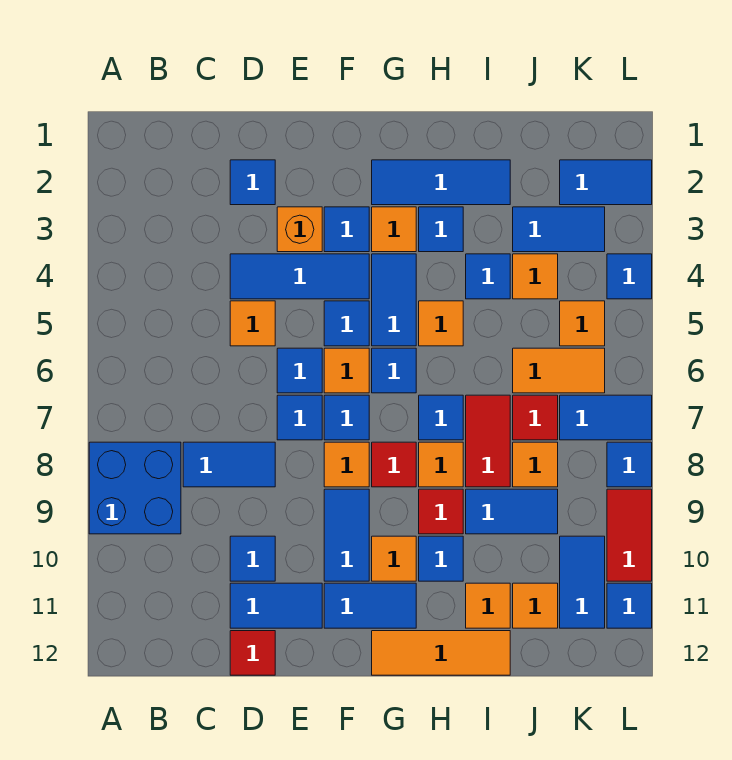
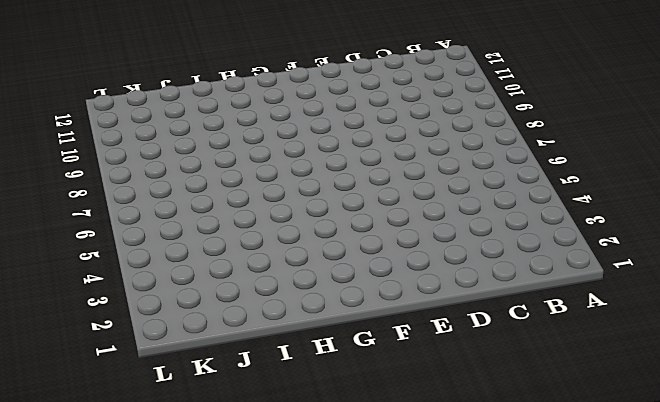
none -> blue 2x2 brick [89,442,181,534]
none -> blue 1x2 tile [183,442,275,487]
none -> blue 1x1 tile [230,160,275,205]
none -> blue 1x3 tile [230,254,369,299]

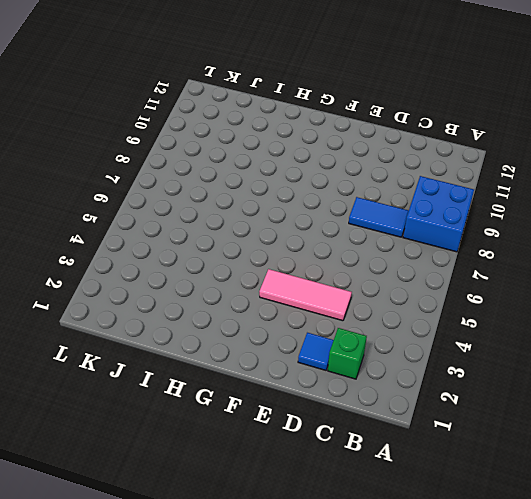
green 1x1 brick [328,328,367,379] -> none
pink 1x3 tile [259,269,352,321] -> blue 1x3 tile [230,254,369,299]
none -> orange 1x1 tile [230,301,275,346]
none -> blue 1x1 tile [230,536,275,581]
none -> blue 1x2 tile [230,583,322,628]
none -> red 1x1 tile [230,631,275,675]

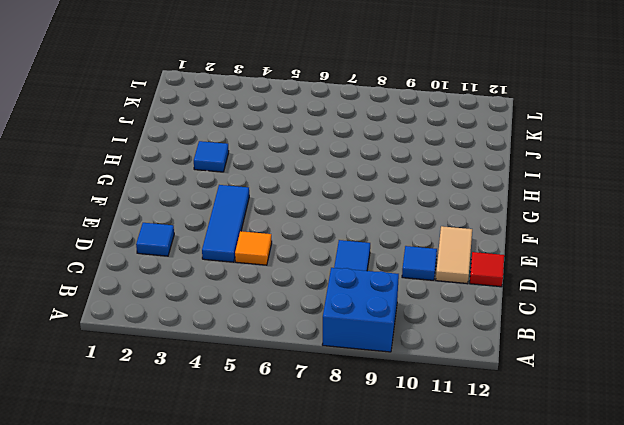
tan 1x2 tile [436,226,472,284] -> blue 1x2 tile [230,583,322,628]
none -> orange 1x1 brick [277,207,322,252]
none -> blue 1x1 tile [277,348,322,393]
none -> blue 1x1 tile [277,395,322,440]
none -> blue 1x1 tile [324,207,369,252]

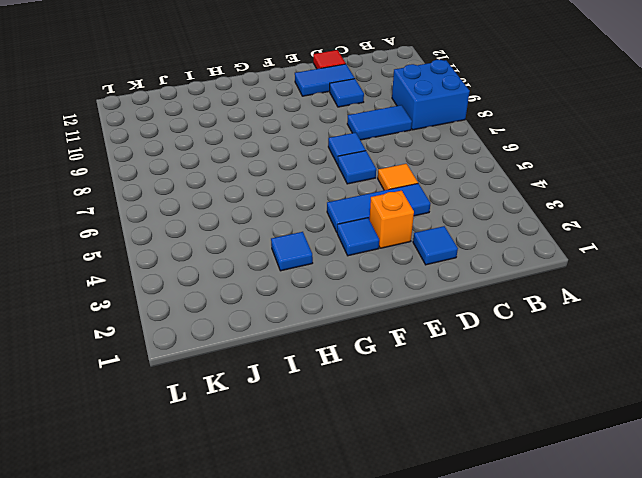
none -> blue 1x1 tile [324,301,369,346]
none -> orange 1x1 tile [324,348,369,393]
none -> blue 1x1 tile [324,395,369,440]
none -> orange 1x1 tile [324,442,369,487]

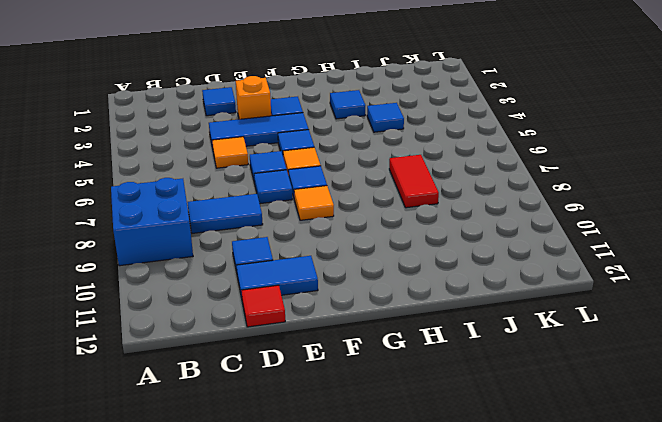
none -> blue 1x2 tile [324,489,369,581]
none -> blue 1x2 tile [324,583,416,628]
none -> blue 1x3 tile [372,160,510,205]
none -> orange 1x1 tile [372,207,416,252]

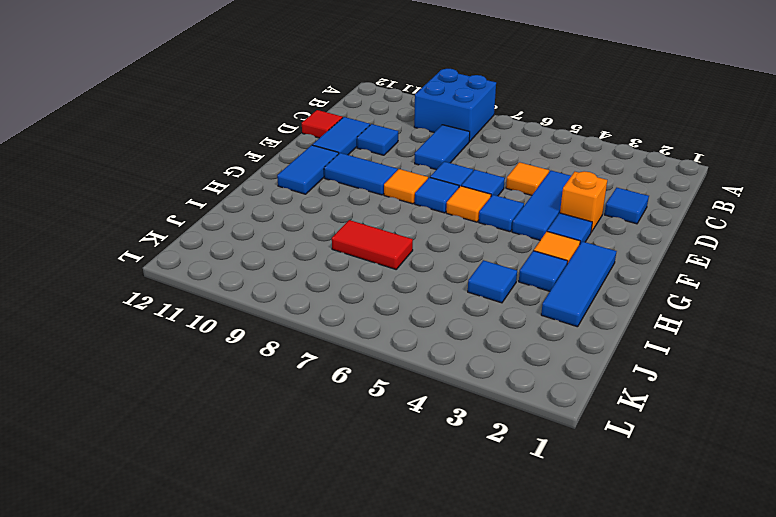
none -> blue 1x2 tile [372,254,416,346]
none -> blue 1x1 tile [372,348,416,393]
none -> red 1x1 tile [372,442,416,487]
none -> orange 1x1 tile [372,536,416,581]

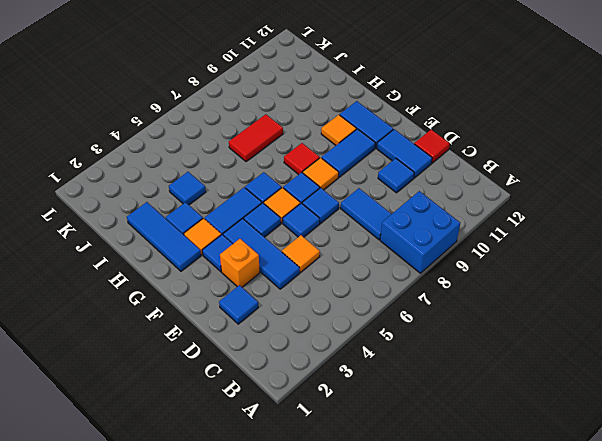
none -> orange 1x3 tile [372,631,510,675]
none -> orange 1x1 tile [419,301,463,346]
none -> blue 1x1 tile [419,395,463,440]
none -> orange 1x1 tile [419,442,463,487]

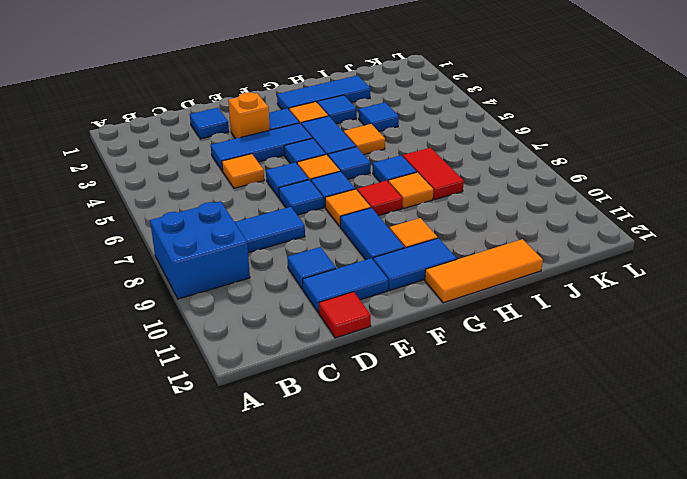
none -> red 1x1 tile [419,489,463,534]
none -> blue 1x1 tile [419,536,463,581]
none -> blue 1x2 tile [466,489,558,534]
none -> orange 1x1 tile [466,583,510,628]

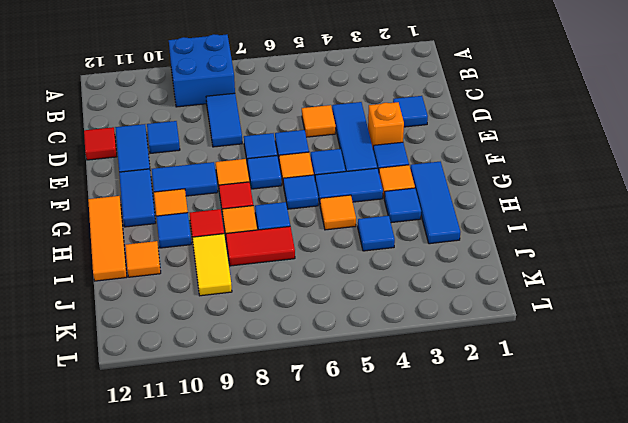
yellow 1x2 tile [192,234,232,296] -> blue 1x2 tile [466,489,558,534]
none -> blue 1x2 tile [513,207,605,252]
none -> orange 1x1 tile [513,254,558,299]
none -> orange 1x2 tile [513,348,605,393]
none -> red 1x1 tile [513,395,558,440]

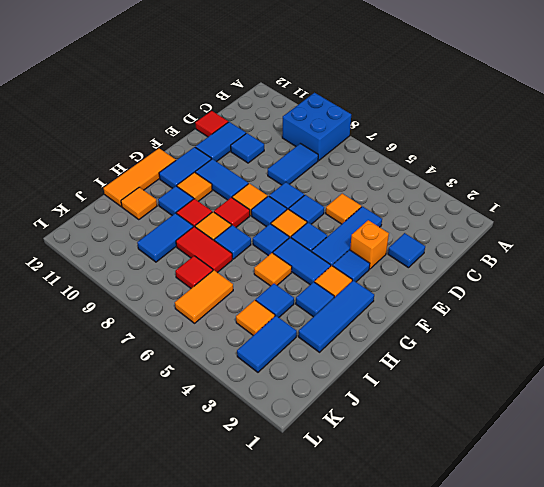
none -> orange 1x1 tile [513,442,558,487]
none -> orange 1x1 tile [513,583,558,628]
none -> blue 1x2 tile [560,160,652,205]
none -> orange 1x1 tile [560,301,605,346]

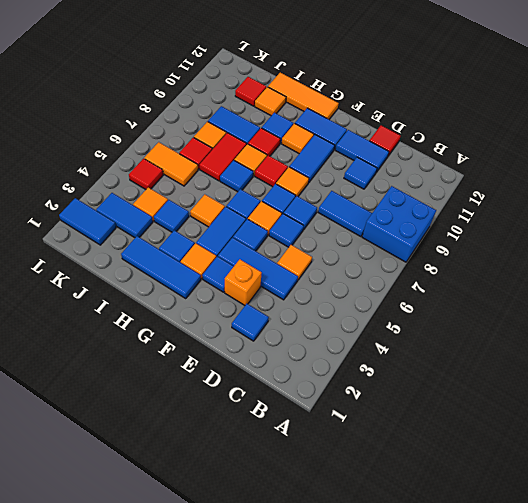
red 1x1 tile [235,77,266,106] -> orange 1x1 tile [513,583,558,628]
red 1x1 tile [129,159,163,189] -> orange 1x1 tile [560,301,605,346]
none -> blue 1x2 tile [560,395,652,440]
none -> blue 1x2 tile [560,536,605,628]
none -> blue 1x1 tile [607,254,652,299]
none -> blue 1x1 tile [607,442,652,487]

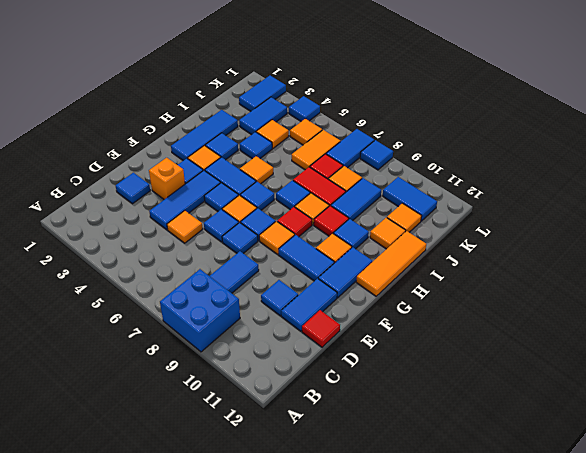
none -> red 1x2 tile [607,489,652,581]
none -> blue 1x1 tile [607,583,652,628]

